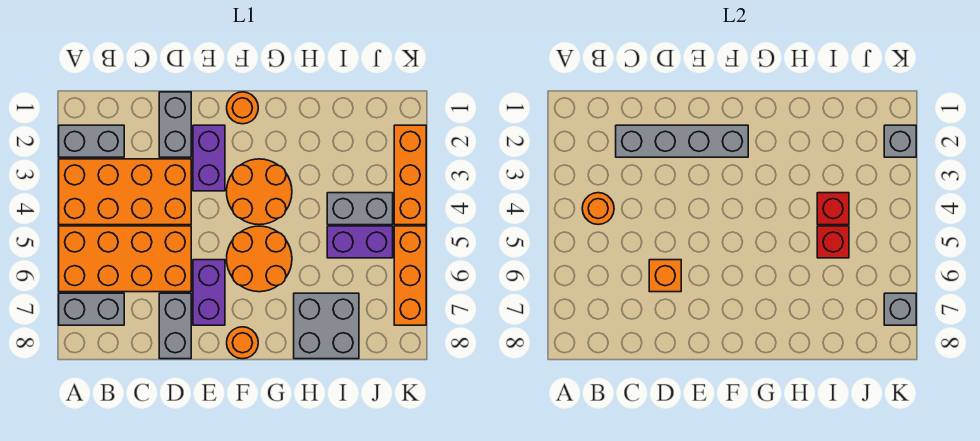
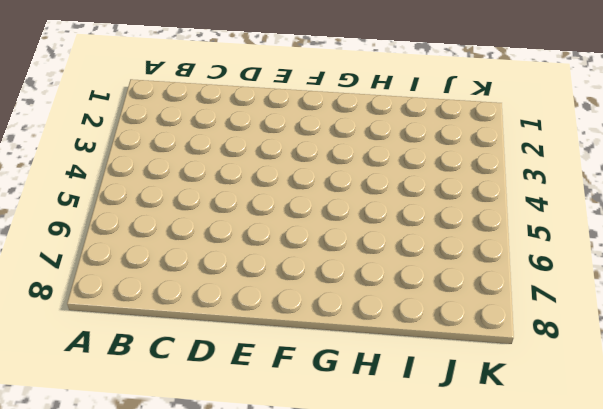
none -> grey 1x2 brick [59,125,124,157]
none -> orange 2x4 brick [59,159,191,225]
none -> orange 2x4 brick [59,226,191,292]

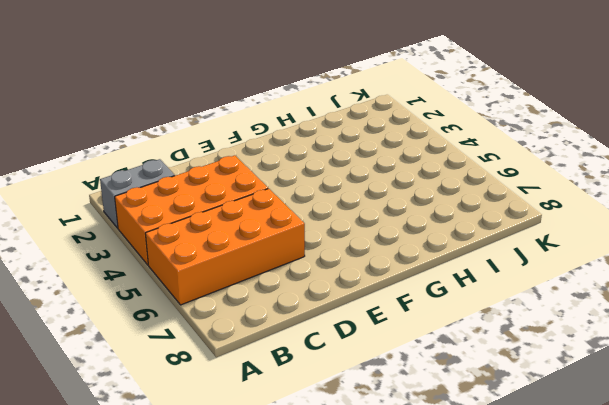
none -> grey 1x2 brick [59,293,124,325]
none -> grey 1x2 brick [159,92,191,157]
none -> grey 1x2 brick [159,293,191,359]

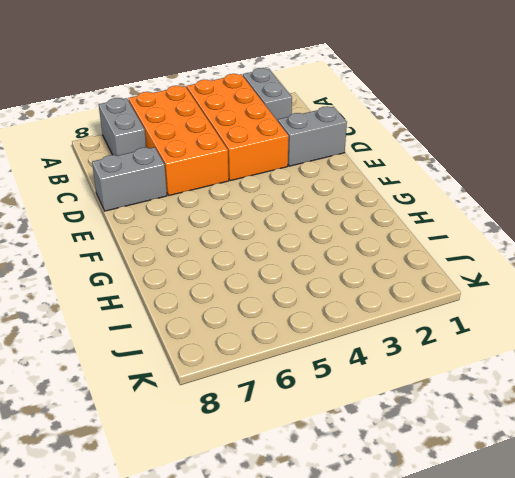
none -> purple 1x2 brick [193,125,225,191]
none -> purple 1x2 brick [193,260,225,325]
none -> orange 1x1 round brick [227,92,258,124]

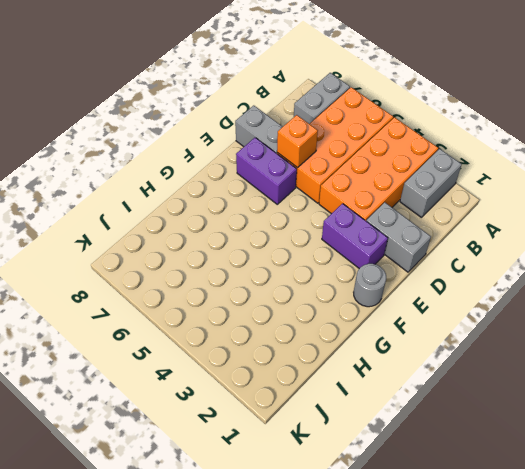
grey 1x1 round brick [354,264,386,307] -> orange 1x1 round brick [227,92,258,124]
none -> orange 2x2 round brick [227,159,292,225]
none -> orange 2x2 round brick [227,226,292,292]
none -> orange 1x1 round brick [227,327,258,359]

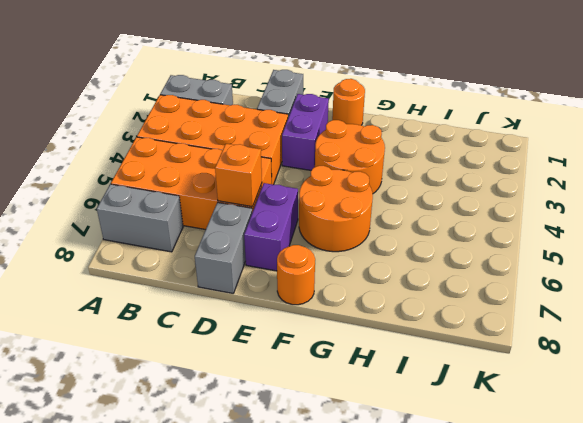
none -> grey 2x2 brick [294,293,359,359]
none -> grey 1x2 brick [327,193,393,225]
none -> purple 1x2 brick [327,226,393,258]

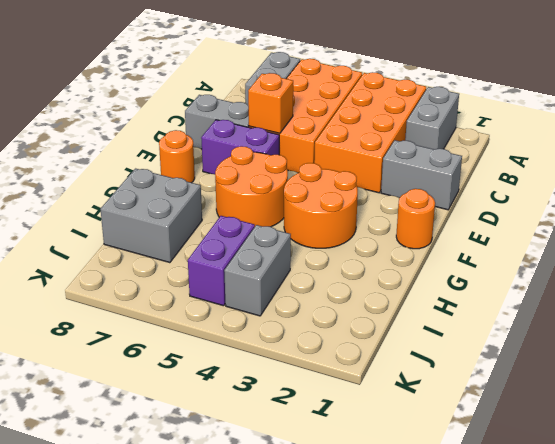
none -> purple 1x2 brick [193,125,225,191]
none -> orange 1x3 brick [394,125,426,225]
none -> orange 1x3 brick [394,226,426,325]

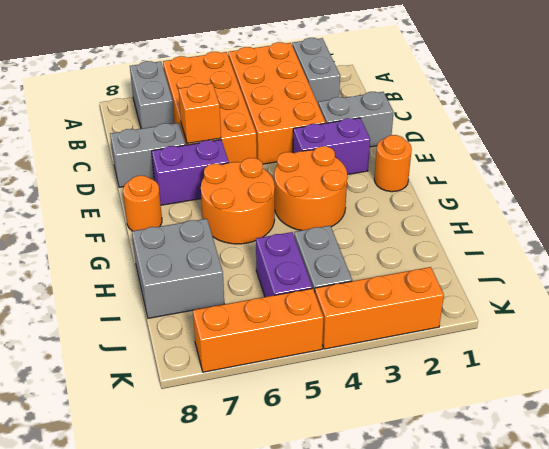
none -> orange 1x1 round brick [582,193,614,225]
none -> grey 1x4 brick [616,125,748,157]
none -> red 1x1 brick [817,193,849,225]

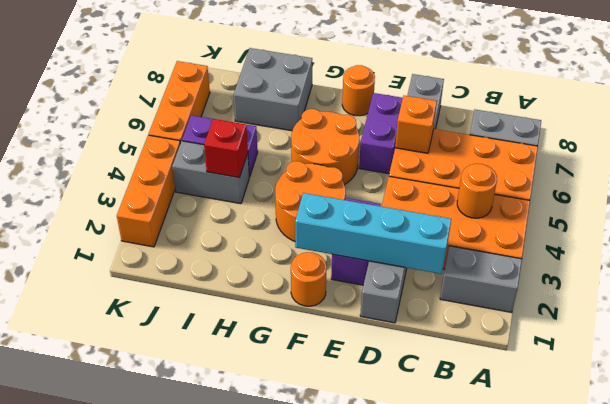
cyan 1x4 brick [295,193,451,274] -> grey 1x4 brick [616,125,748,157]
none -> red 1x1 brick [817,226,849,258]
none -> grey 1x1 brick [884,125,916,157]
none -> grey 1x1 brick [884,293,916,325]

